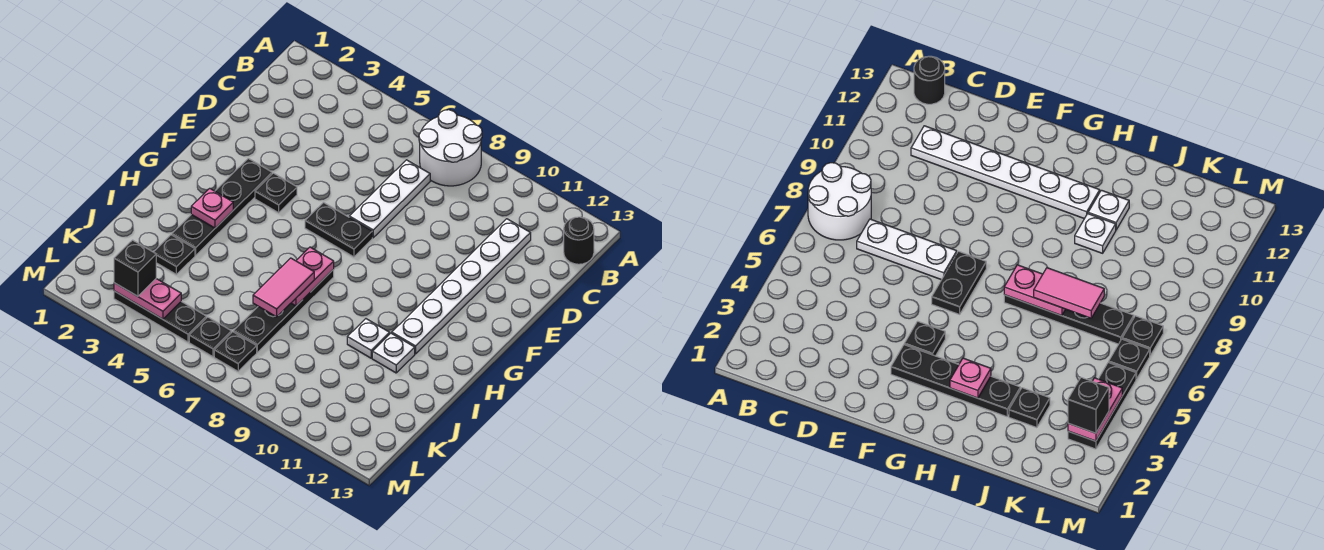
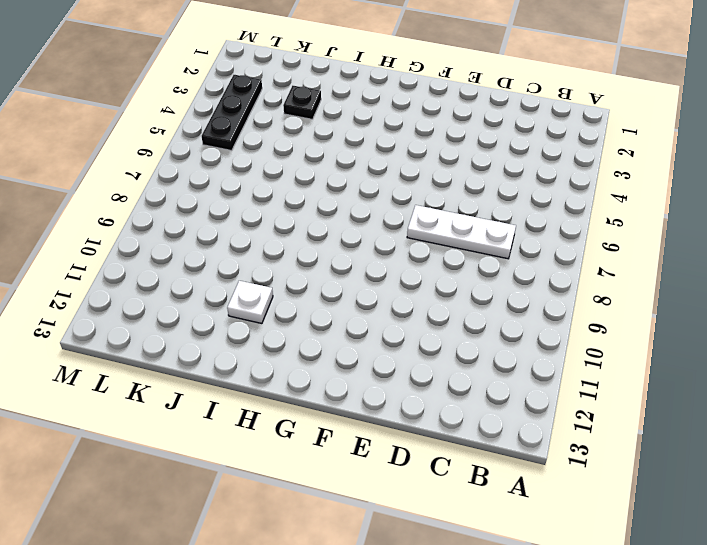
none -> white 2x2 round brick [419,110,482,186]
none -> black 1x1 round brick [564,217,594,264]
none -> white 1x6 plate [392,219,531,354]

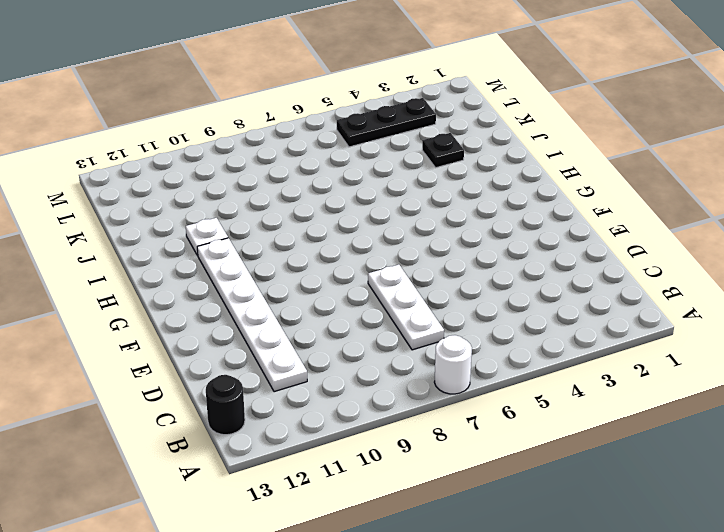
white 1x1 round brick [434,335,472,394] -> white 2x2 round brick [419,110,482,186]
none -> black 1x4 plate [172,158,272,255]
none -> black 1x1 plate [255,173,297,213]
none -> black 1x2 plate [305,203,372,257]

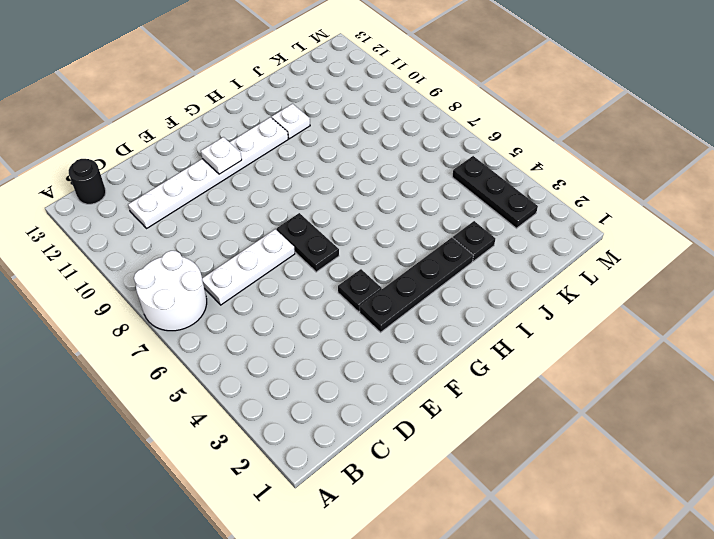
white 1x1 plate [201,137,242,174] -> white 1x1 plate moved to [347,319,390,358]
none -> black 1x4 plate [234,269,334,352]
none -> black 1x1 plate [189,317,231,357]
none -> black 1x1 plate [214,332,257,371]

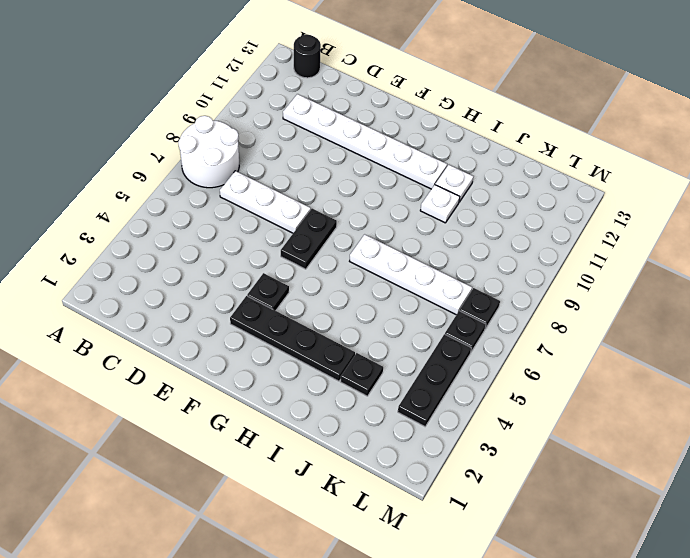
white 1x4 plate [350,234,472,315] -> black 1x4 plate [234,269,334,352]
none -> pink 1x1 plate [191,188,233,228]
none -> pink 1x2 plate [291,247,334,306]
none -> pink 1x2 plate [114,279,181,319]

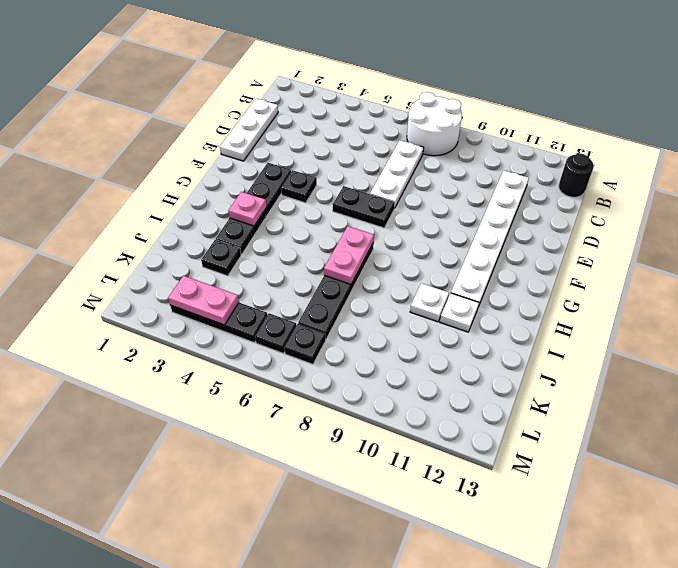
white 1x3 plate [220,99,278,161] -> none
none -> pink 1x2 tile [253,258,314,317]
none -> black 1x1 brick [114,240,156,296]

